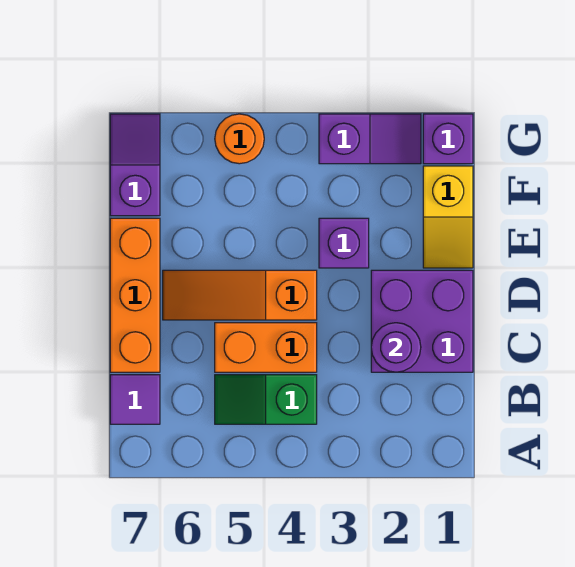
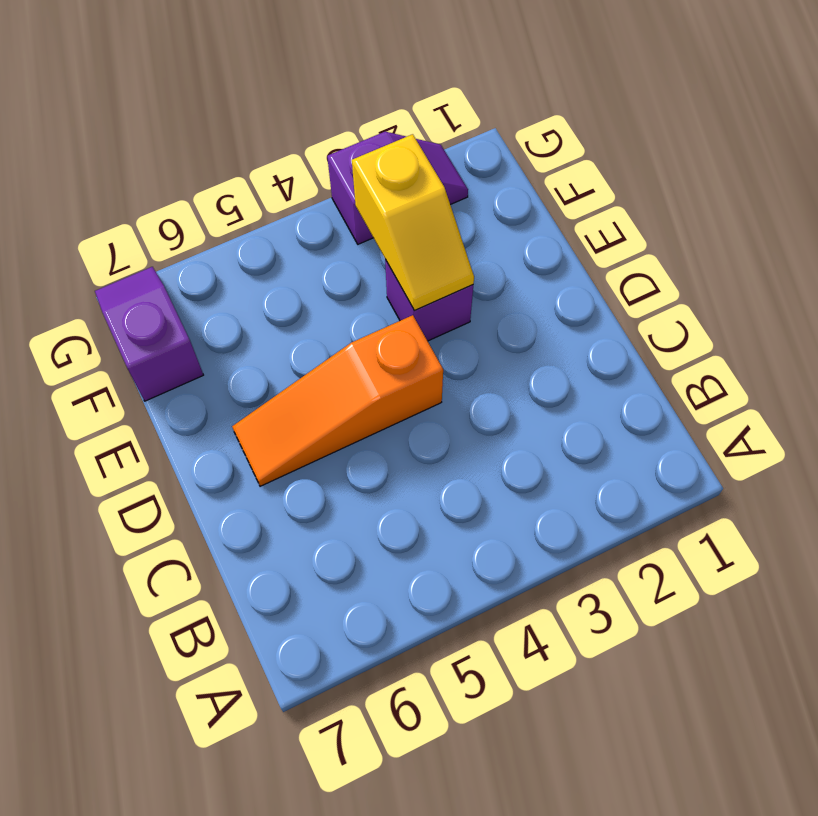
yellow 1x2 slope [352,134,474,310] -> yellow 1x2 slope moved to [423,166,473,268]
none -> green 1x2 slope [215,375,317,424]
none -> purple 1x1 tile [110,375,160,424]
none -> purple 2x2 brick [371,270,473,372]

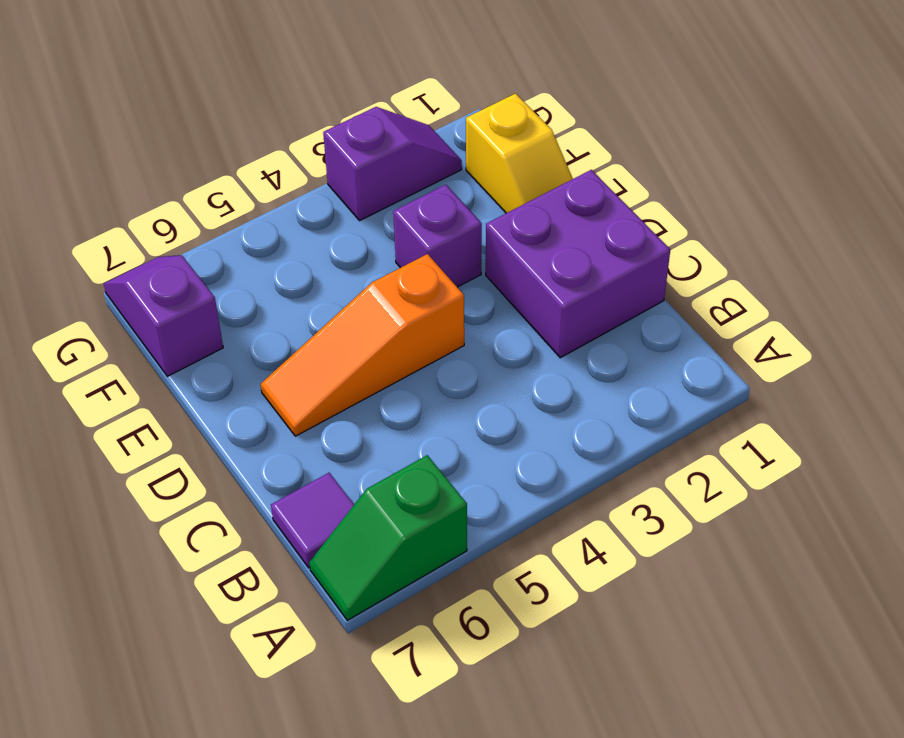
green 1x2 slope [309,455,467,620] -> green 1x2 slope moved to [215,375,317,424]
none -> orange 1x2 brick [215,323,317,372]
none -> orange 1x3 brick [110,218,160,372]
none -> purple 1x1 brick [423,114,473,164]

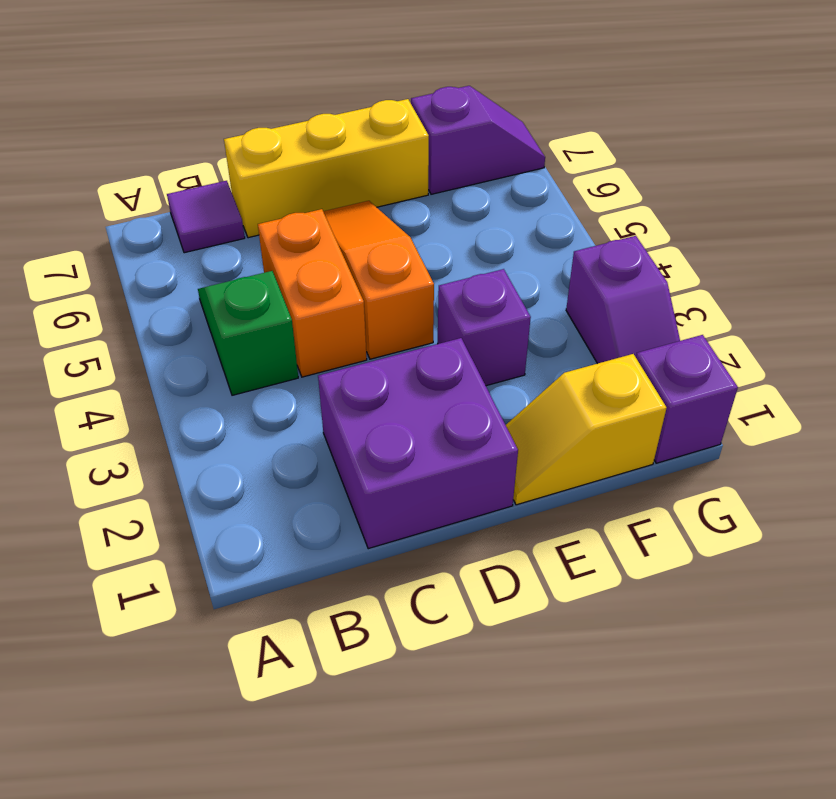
yellow 1x3 brick [224,99,429,238] -> orange 1x3 brick [110,218,160,372]
none -> orange 1x1 round brick [215,114,264,164]
none -> purple 1x1 round brick [371,323,421,372]

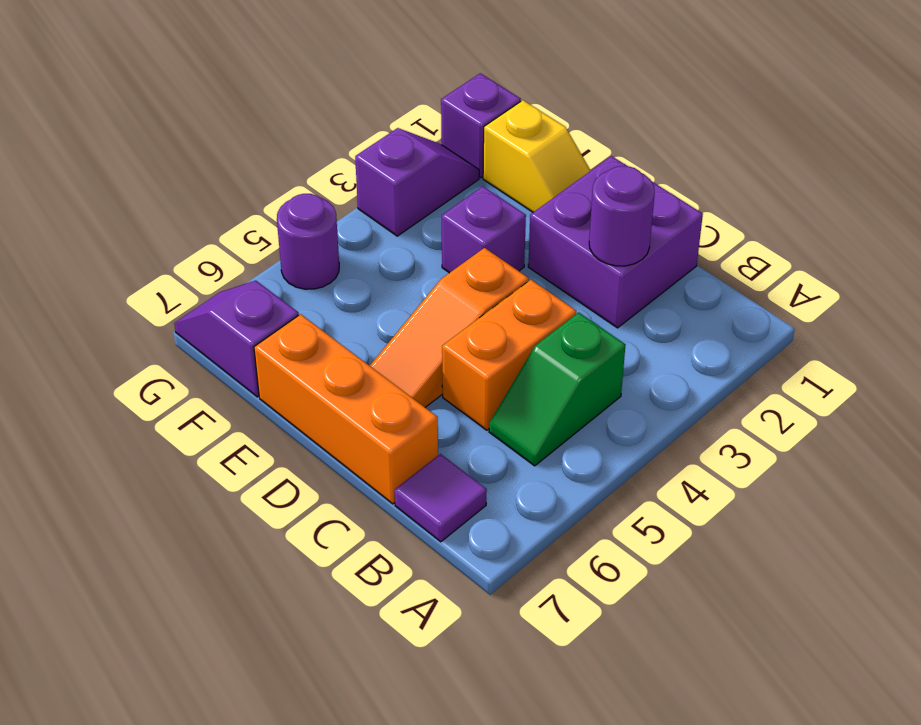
purple 1x1 round brick [277,194,339,289] -> orange 1x1 round brick [215,114,264,164]

